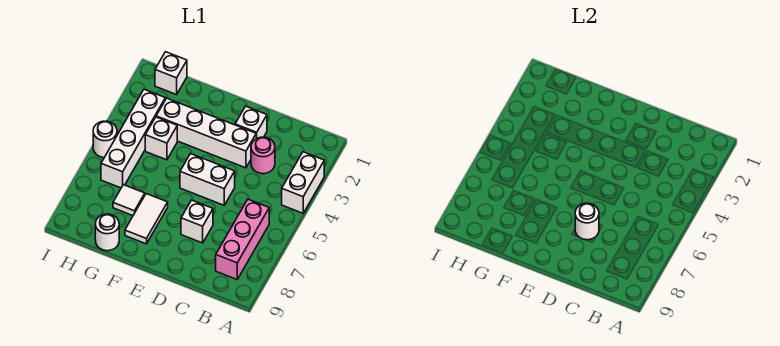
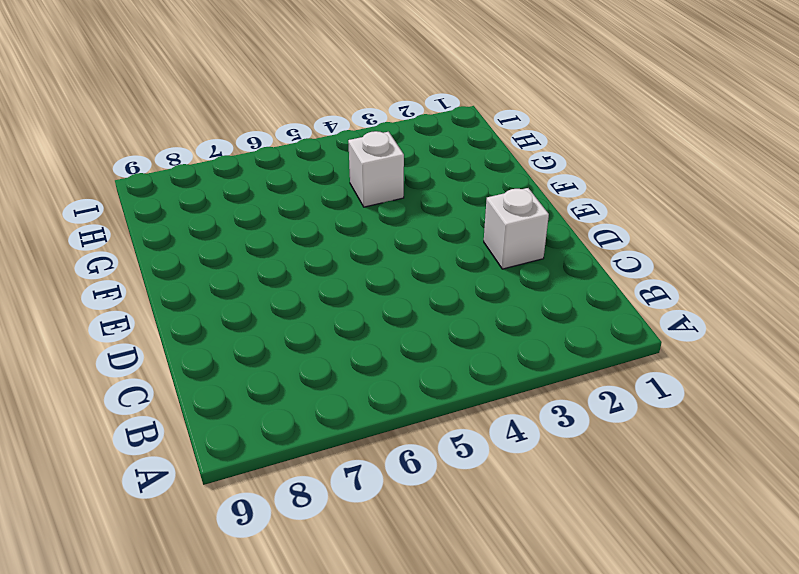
none -> white 1x2 brick [282,152,324,213]
none -> pink 1x3 brick [216,199,269,279]
none -> pink 1x1 round brick [251,137,275,174]

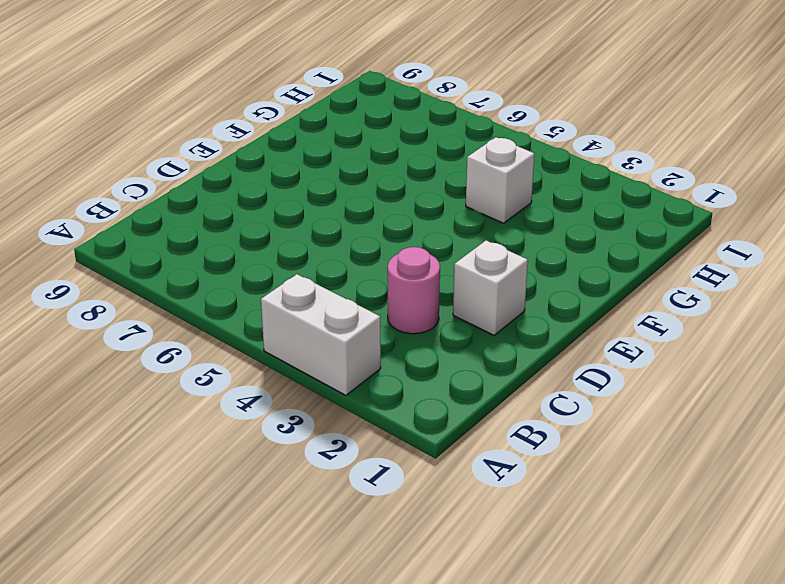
none -> pink 1x3 brick [216,199,269,279]
none -> white 1x4 brick [156,98,257,168]
none -> white 1x2 brick [180,154,235,205]

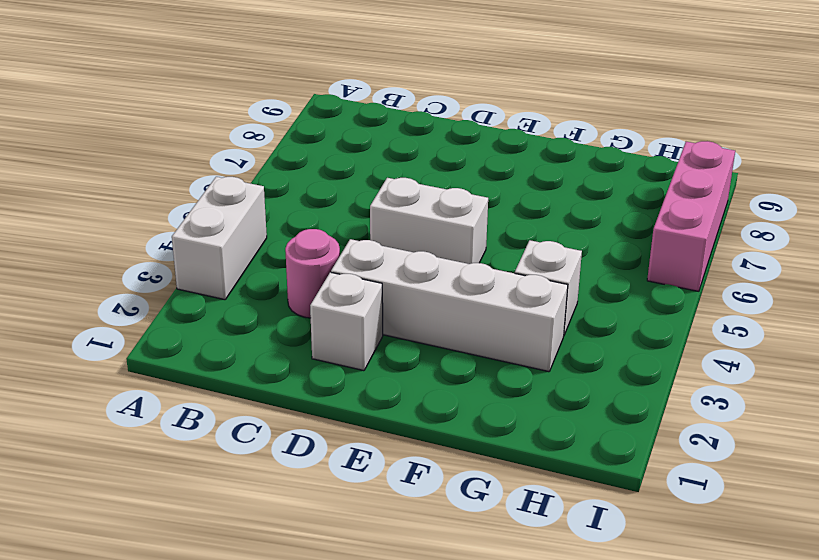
pink 1x3 brick [647,141,735,291] -> pink 1x3 brick moved to [216,199,269,279]
none -> white 1x1 brick [181,200,213,243]
none -> white 1x2 tile [125,194,168,244]
none -> white 1x1 tile [113,185,145,216]

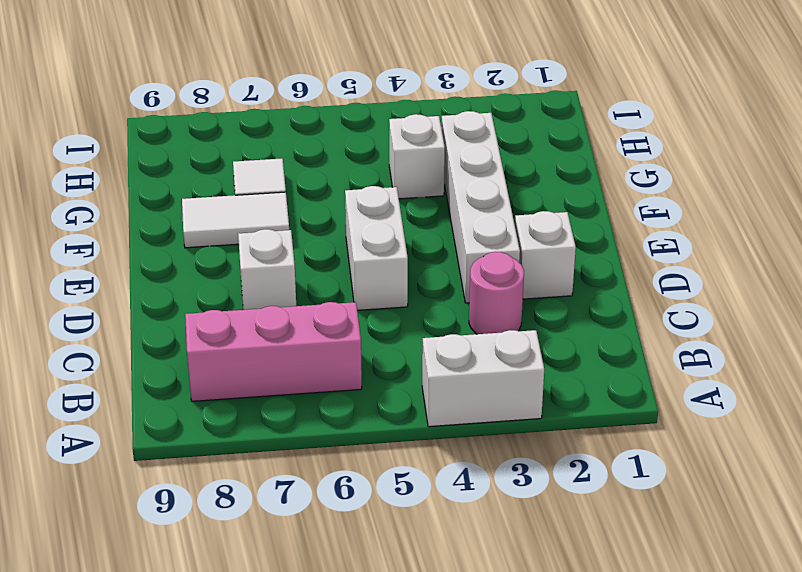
none -> white 1x1 round brick [95,214,119,251]
none -> white 1x1 brick [155,52,187,95]
none -> white 1x4 brick [101,89,165,188]

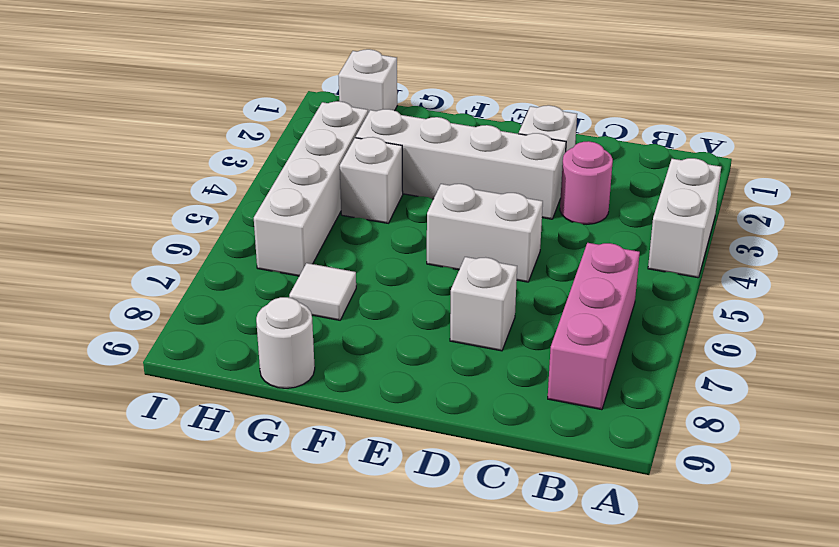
none -> white 1x2 tile [125,194,168,244]
none -> white 1x1 round brick [93,121,117,158]
none -> white 1x1 round brick [575,203,599,240]

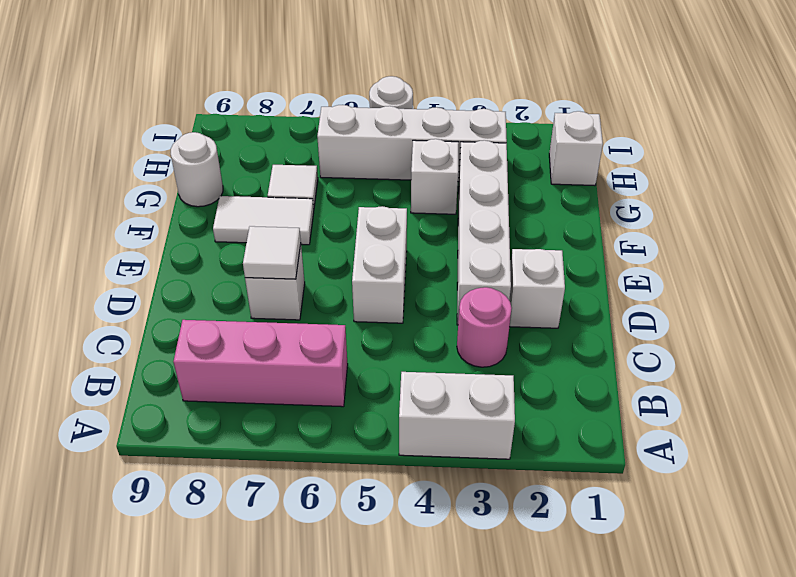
white 1x1 tile [243,226,301,279] -> white 1x1 round brick [575,203,599,240]

